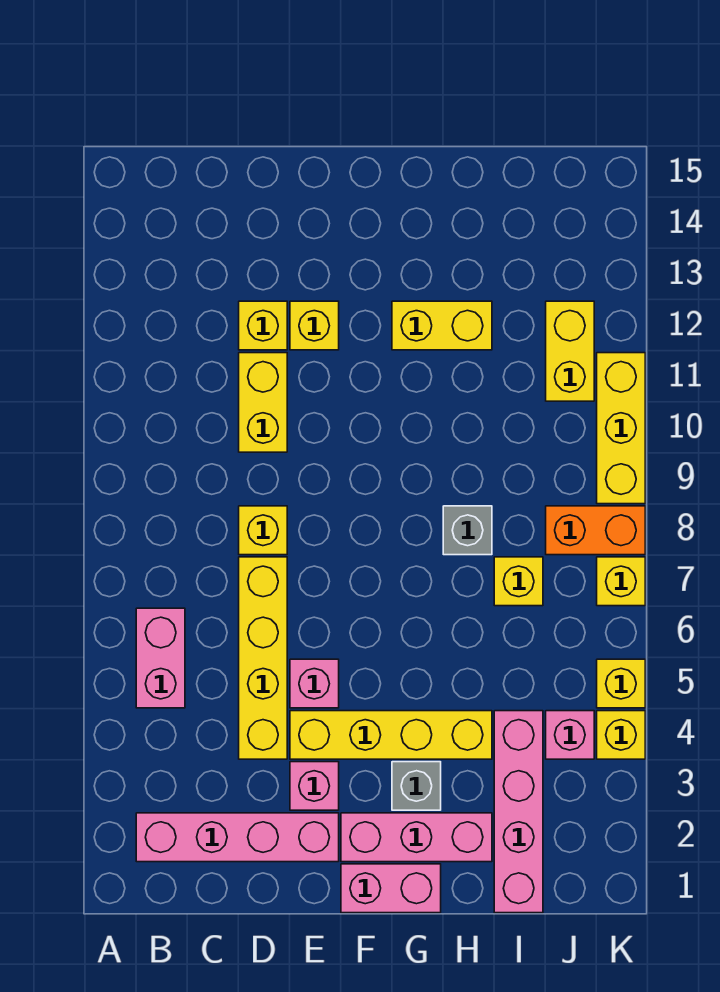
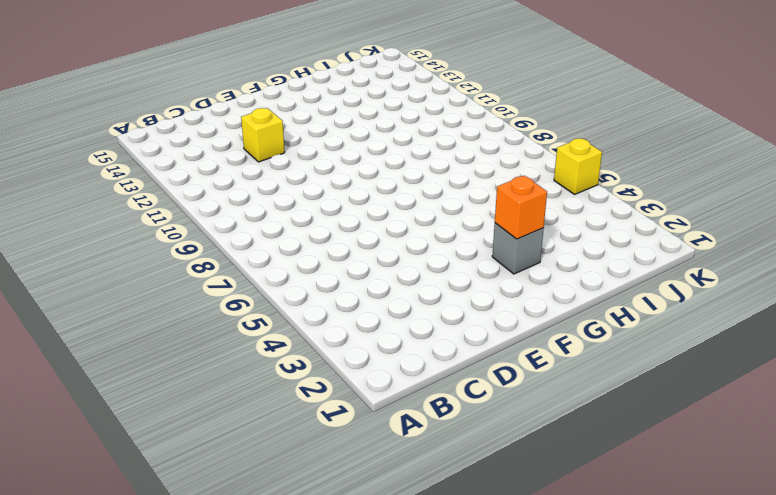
orange 1x1 brick [495,176,547,239] -> none
none -> pink 1x4 brick [136,813,339,862]
none -> pink 1x2 brick [136,608,185,708]
none -> yellow 1x4 brick [239,557,287,759]

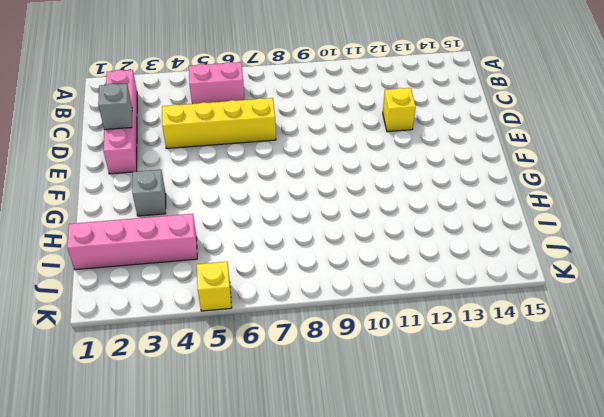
grey 1x1 brick [98,84,132,130] -> grey 1x1 brick moved to [443,506,492,555]
none -> yellow 1x1 brick [239,506,287,555]
none -> yellow 1x2 brick [239,353,287,452]
none -> pink 1x1 brick [290,762,339,810]

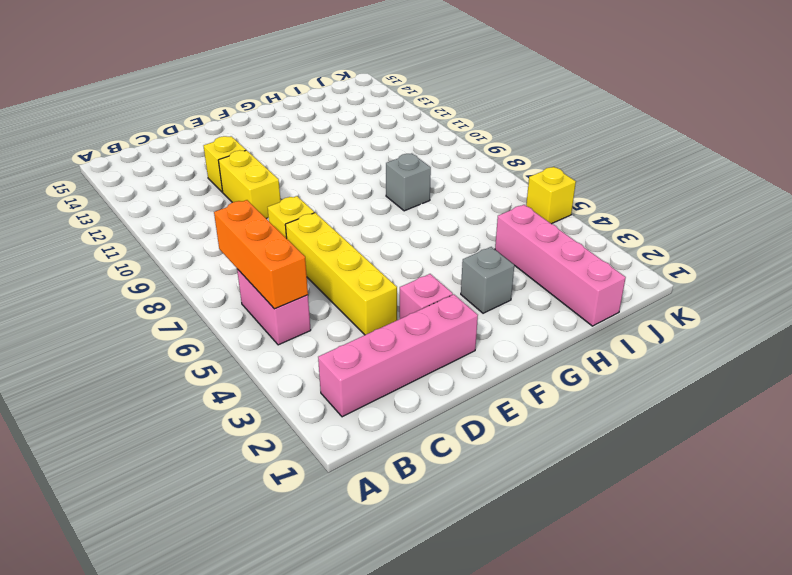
orange 1x3 brick [214,200,308,309] -> none
none -> yellow 1x4 brick [290,711,492,759]
none -> pink 1x1 brick [290,659,339,708]
none -> yellow 1x1 brick [290,301,339,350]

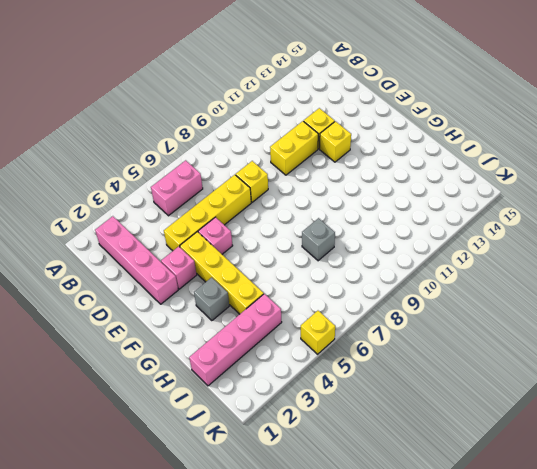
none -> pink 1x2 brick [341,864,441,913]
none -> pink 1x3 brick [341,813,492,862]
none -> yellow 1x2 brick [392,301,492,350]

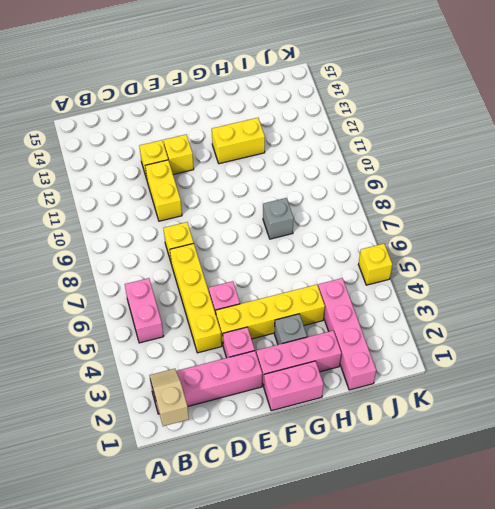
tan 1x2 slope [149,369,189,426] -> none
none -> yellow 1x1 brick [494,557,543,606]
none -> pink 1x1 brick [546,711,594,759]
none -> orange 1x2 brick [546,506,645,555]

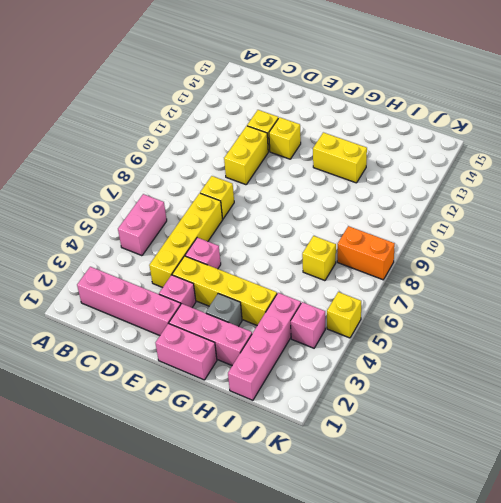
none -> grey 1x1 brick [443,506,492,555]
none -> yellow 1x2 brick [546,301,594,401]
none -> yellow 1x1 brick [597,711,645,759]

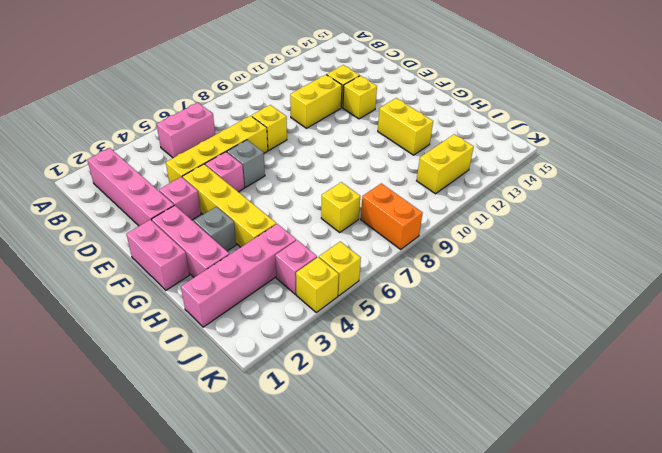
grey 1x1 brick [227,140,265,187] -> grey 1x1 brick moved to [443,506,492,555]
none -> yellow 1x1 brick [597,557,645,606]
none -> yellow 1x3 brick [597,353,645,504]

